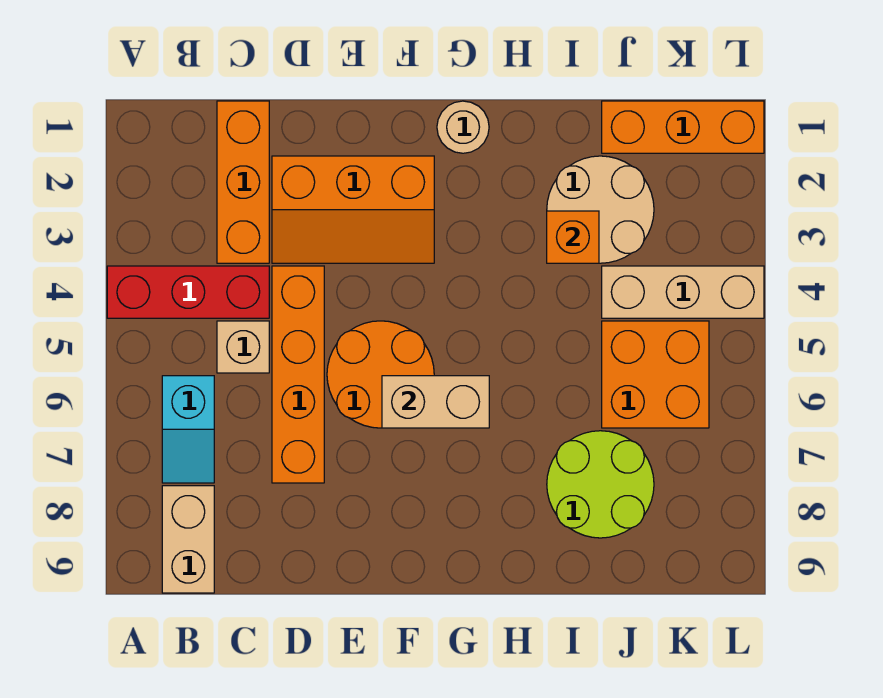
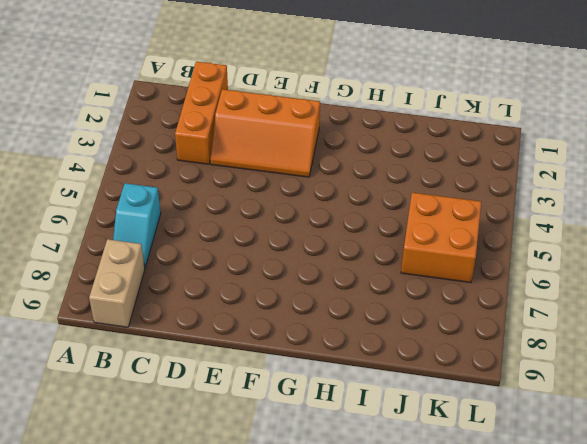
none -> red 1x3 brick [107,266,269,318]
none -> tan 1x1 brick [217,321,269,373]
none -> orange 1x4 brick [272,266,324,483]

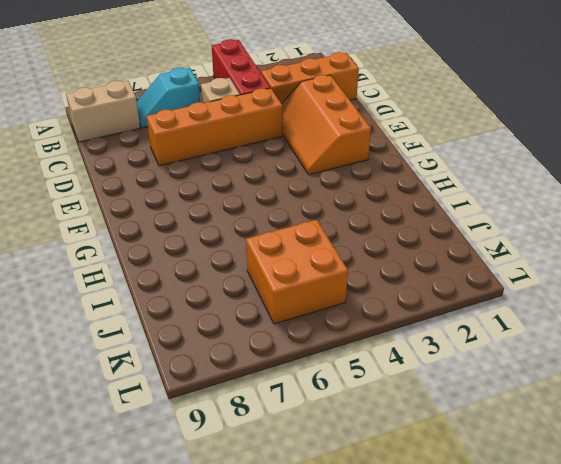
none -> orange 2x2 round brick [327,321,434,428]
none -> tan 1x1 round brick [437,101,489,153]
none -> tan 2x2 round brick [547,156,654,263]

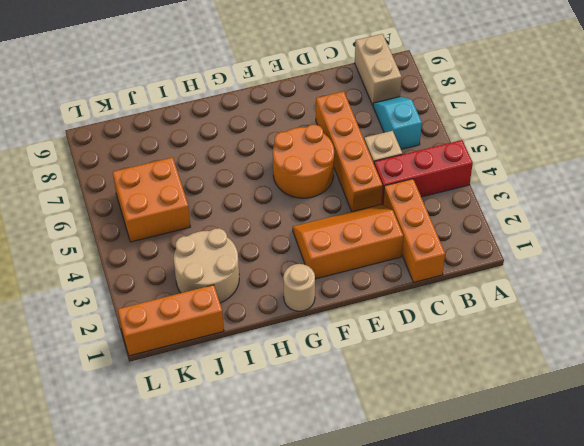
none -> lime 2x2 round brick [547,431,654,538]
none -> tan 1x3 brick [602,266,764,318]
none -> tan 1x2 brick [382,376,489,428]

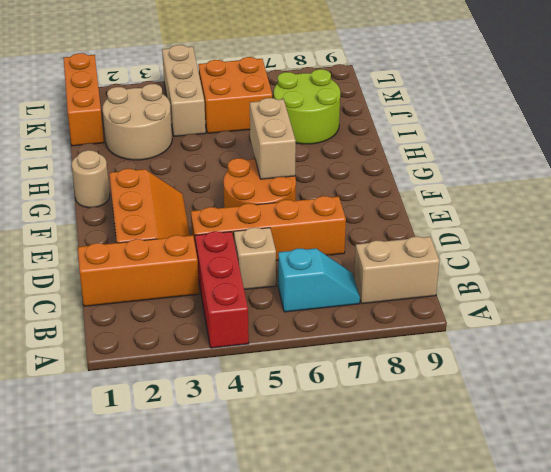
none -> orange 1x1 brick [547,211,599,263]

